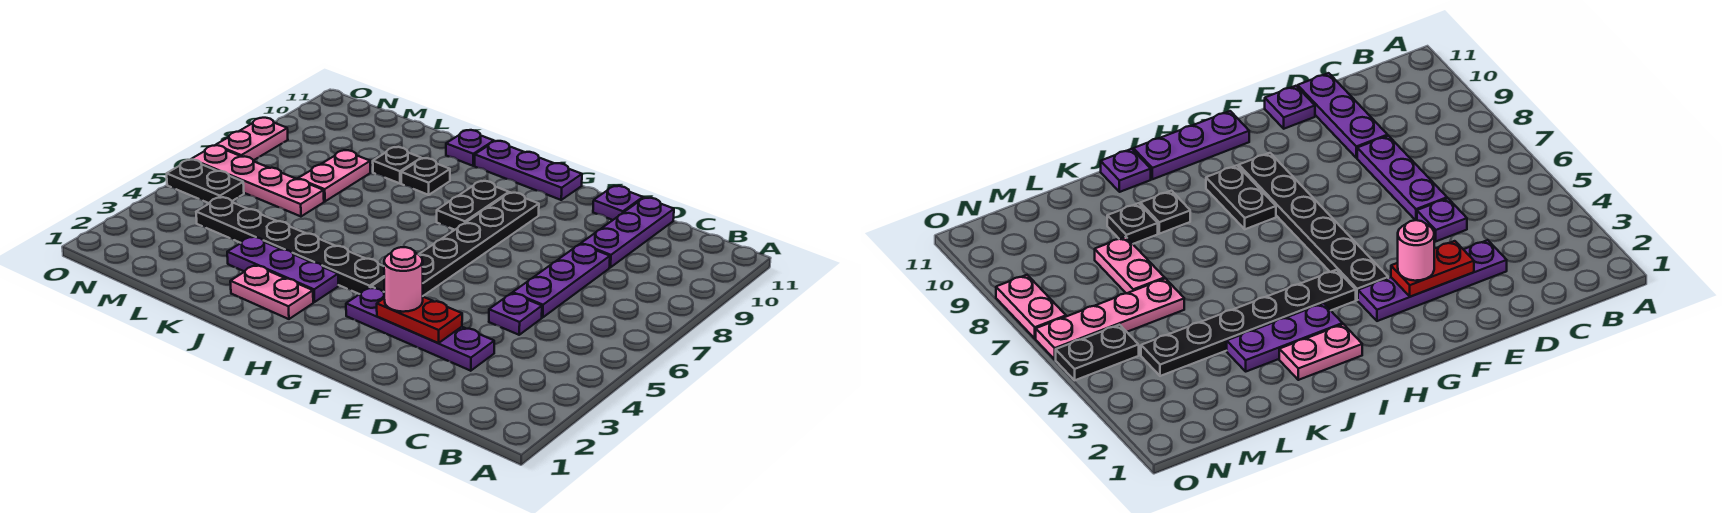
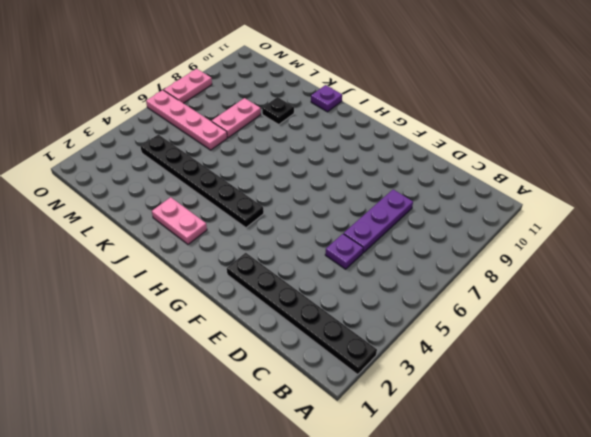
black 1x6 plate [227,253,377,374] -> black 1x6 plate turned to [371,192,539,296]
none -> purple 1x4 plate [346,287,494,371]
none -> purple 1x3 plate [581,198,674,268]
none -> purple 1x1 plate [593,186,643,220]

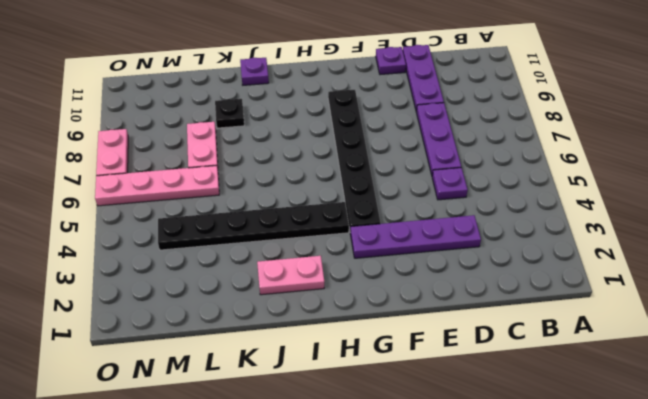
none -> purple 1x3 plate [475,141,582,200]
none -> black 1x2 plate [437,181,509,230]
none -> purple 1x3 plate [227,237,338,302]

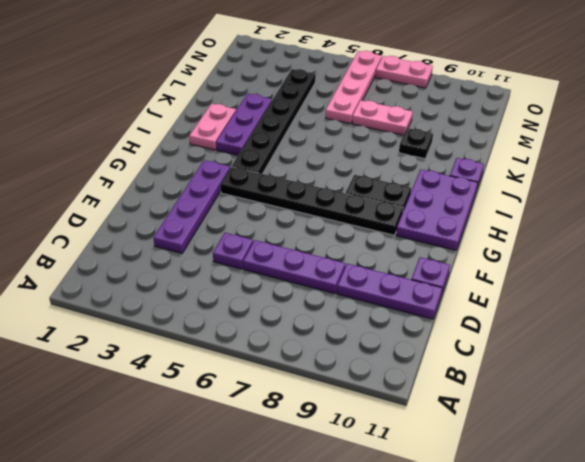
purple 2x3 plate [396,169,478,250] -> purple 1x3 plate [475,141,582,200]
none -> black 1x1 plate [401,158,450,195]
none -> black 1x2 plate [167,160,244,203]
none -> red 1x2 plate [377,297,462,343]

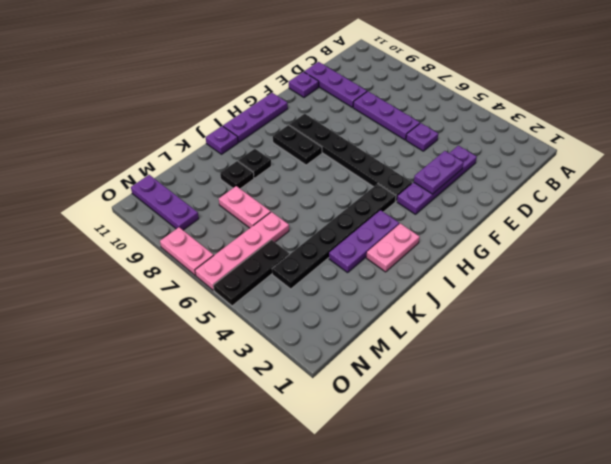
purple 1x2 plate [414,151,464,194] -> red 1x2 plate [377,297,462,343]
black 1x3 plate [213,240,289,306] -> black 1x2 plate [167,160,244,203]
purple 1x3 plate [131,175,199,230] -> none
none -> pink 1x1 round brick [384,247,423,312]

